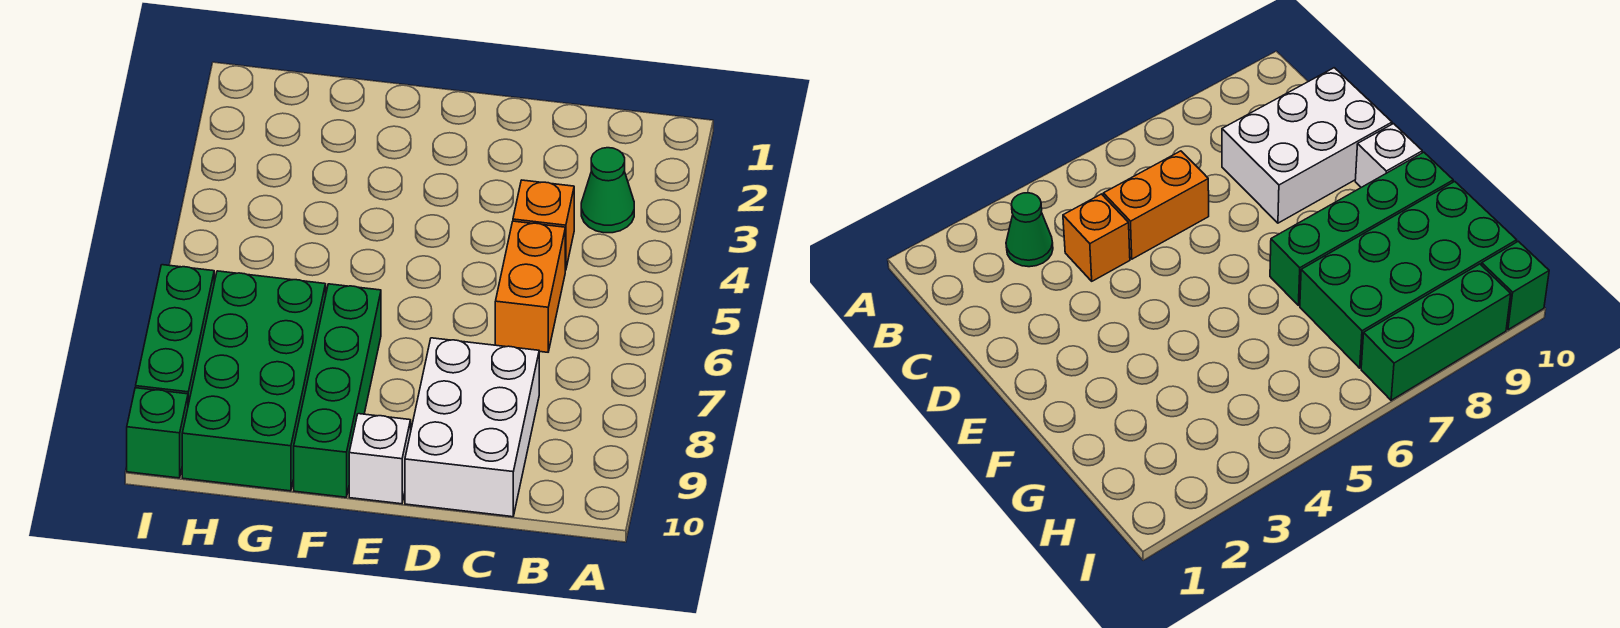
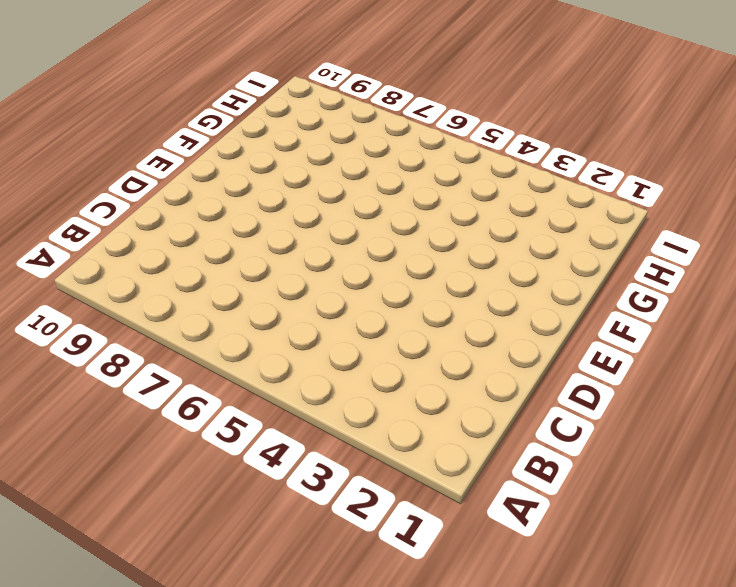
none -> green 1x1 cone [581,148,634,233]
none -> orange 1x1 brick [513,180,574,270]

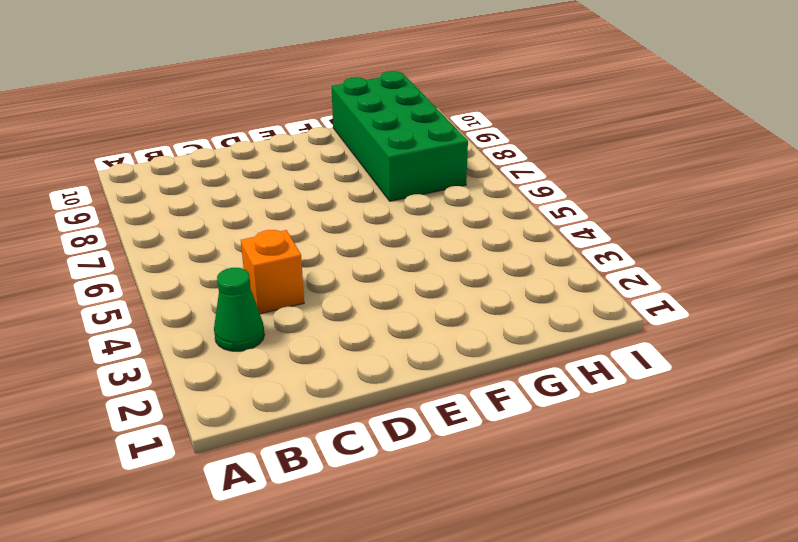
none -> orange 1x2 brick [495,221,565,352]
none -> white 2x3 brick [405,338,539,517]

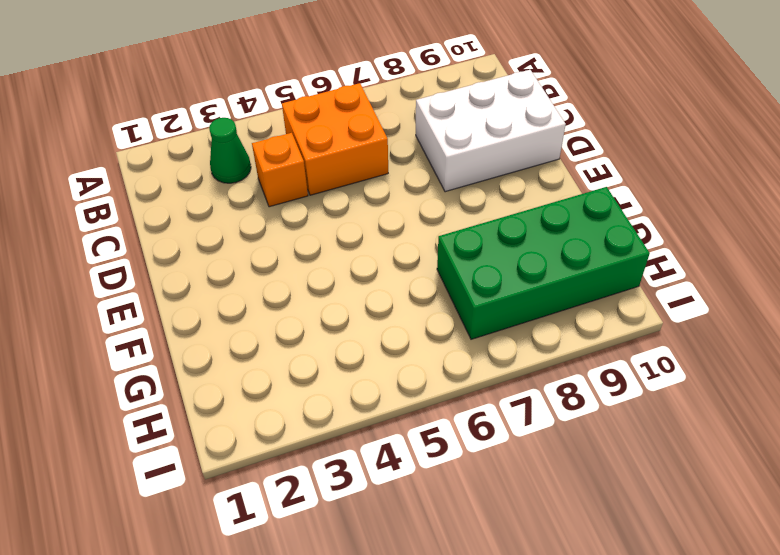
orange 2x2 brick [282,83,388,195] -> orange 1x2 brick [495,221,565,352]
none -> white 1x1 brick [349,414,411,504]
none -> green 1x4 brick [294,284,381,497]

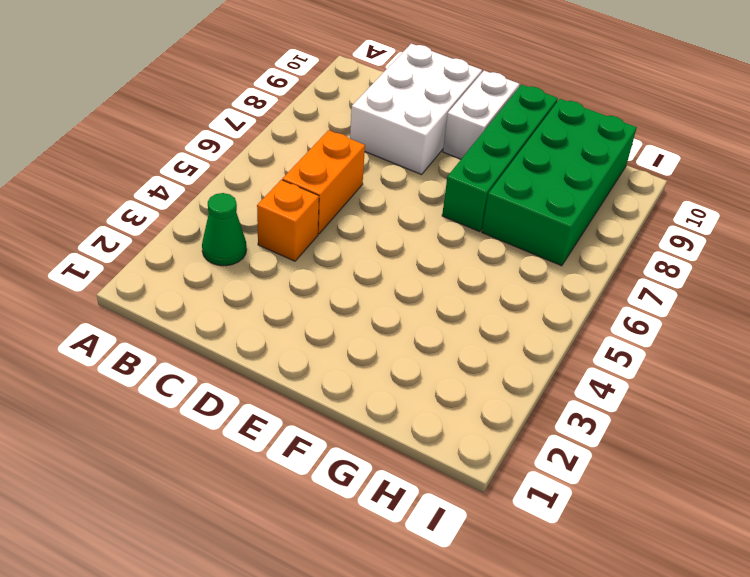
white 1x2 brick [443,71,519,159] -> white 1x1 brick [349,414,411,504]
none -> green 1x3 brick [136,265,214,404]
none -> green 1x1 brick [127,388,188,478]

